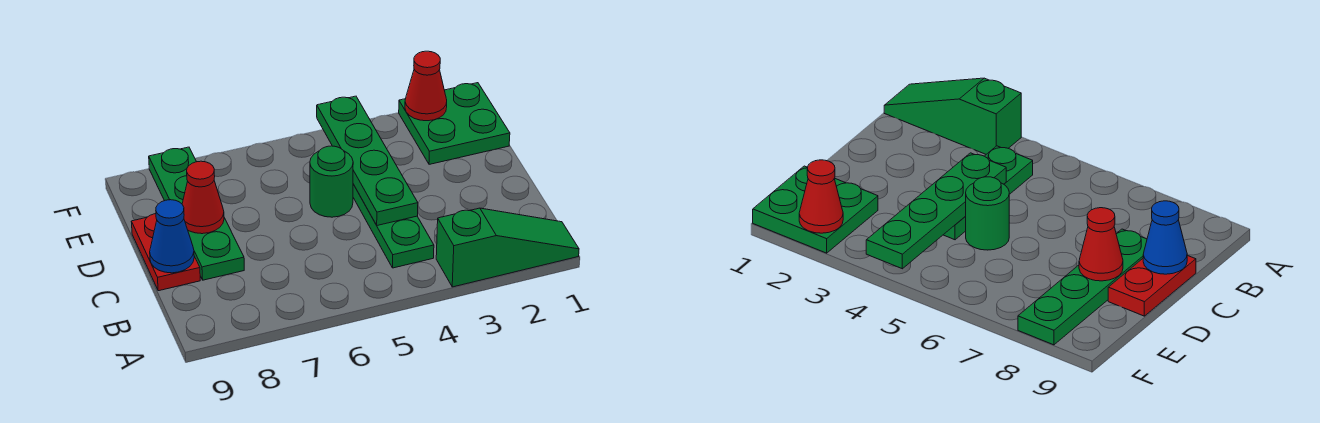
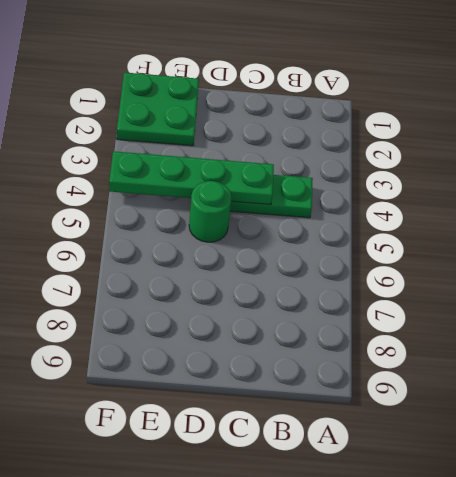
none -> green 1x3 slope [436,208,579,287]
none -> green 1x4 plate [149,147,244,280]

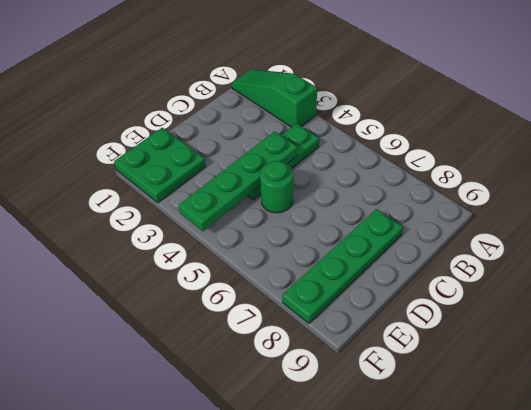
none -> red 1x2 plate [131,214,200,291]
none -> blue 1x1 cone [150,200,194,273]

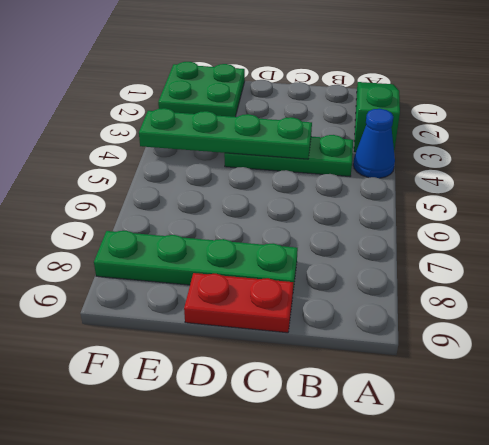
blue 1x1 cone [353,109,395,178] -> blue 1x1 cone moved to [150,200,194,273]
none -> green 1x1 round brick [310,146,353,217]
none -> red 1x1 cone [182,161,224,234]

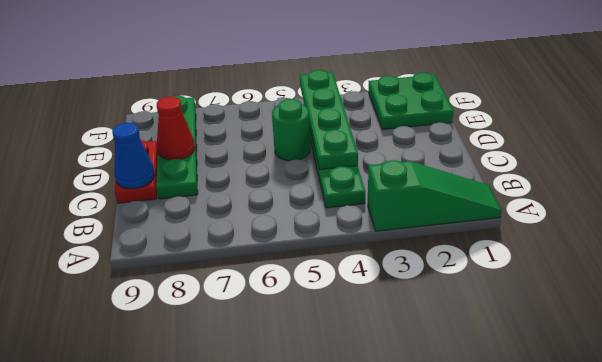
none -> red 1x1 cone [405,51,447,121]

